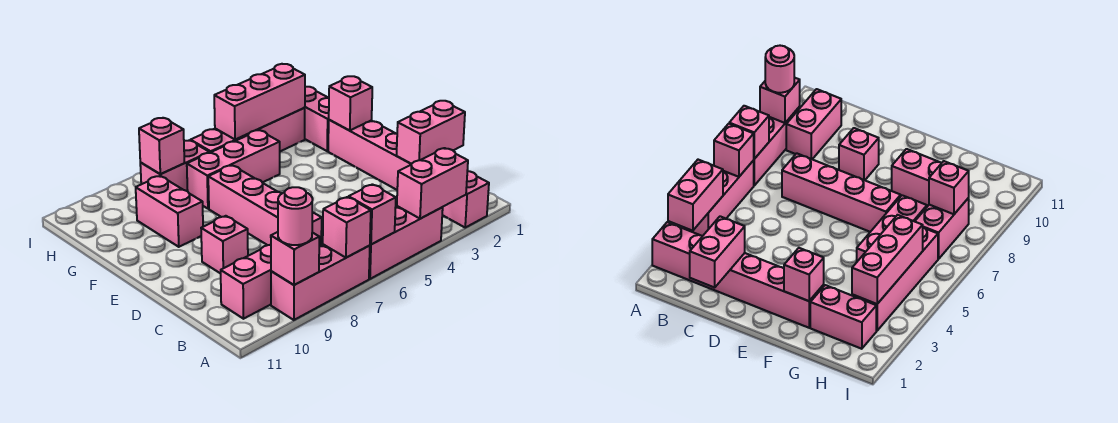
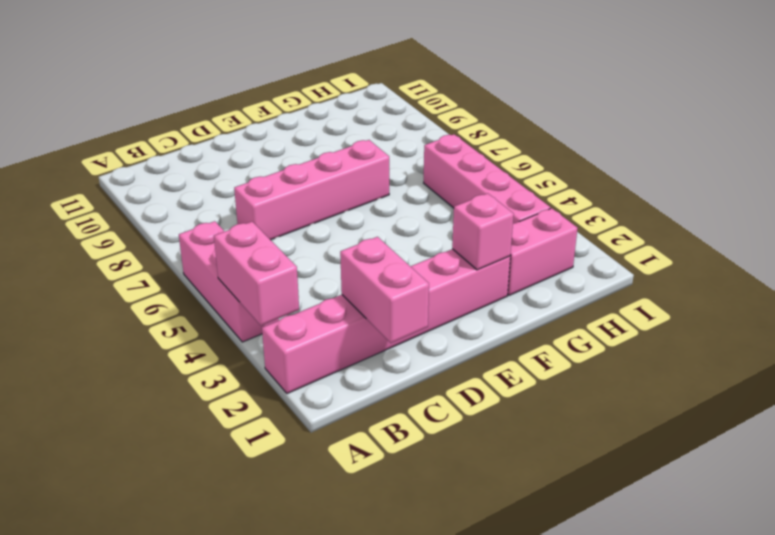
none -> pink 1x3 brick [271,244,370,320]
none -> pink 1x2 brick [221,245,271,319]
none -> pink 1x1 brick [201,216,248,274]

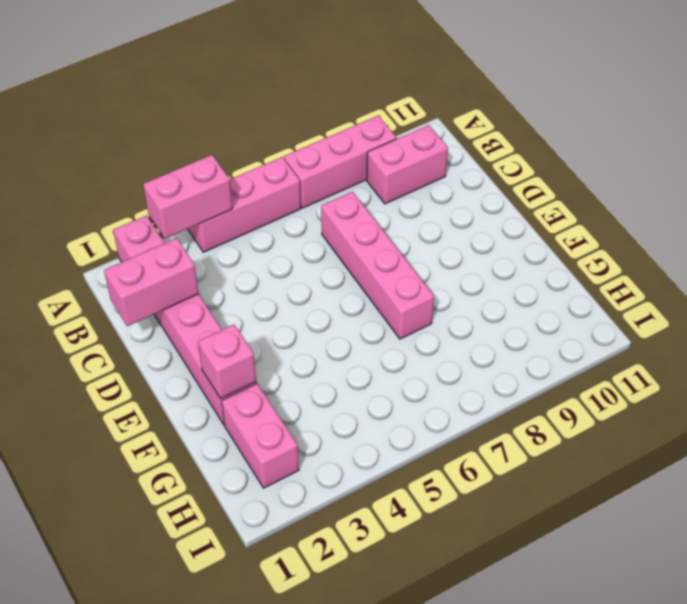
none -> pink 1x1 brick [201,216,248,274]
none -> pink 1x2 brick [136,176,203,247]
none -> pink 1x3 brick [187,130,280,209]

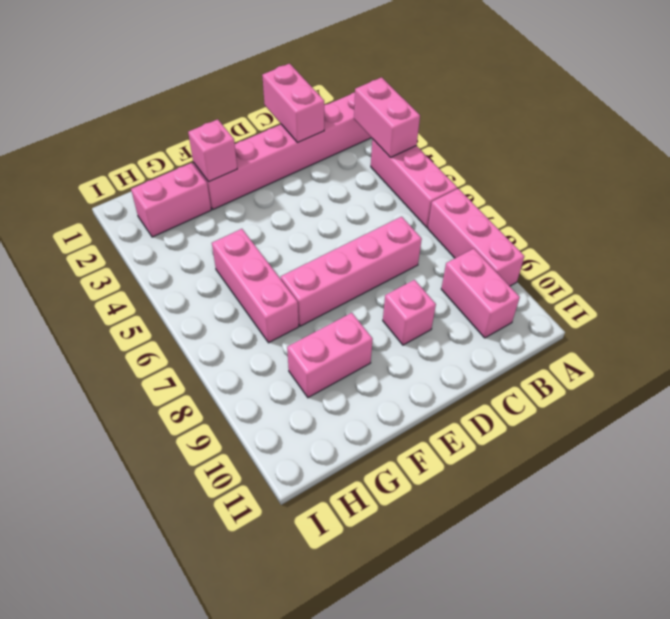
none -> pink 1x4 brick [191,108,305,153]
none -> pink 1x2 brick [140,140,209,191]
none -> pink 1x1 brick [349,184,396,244]

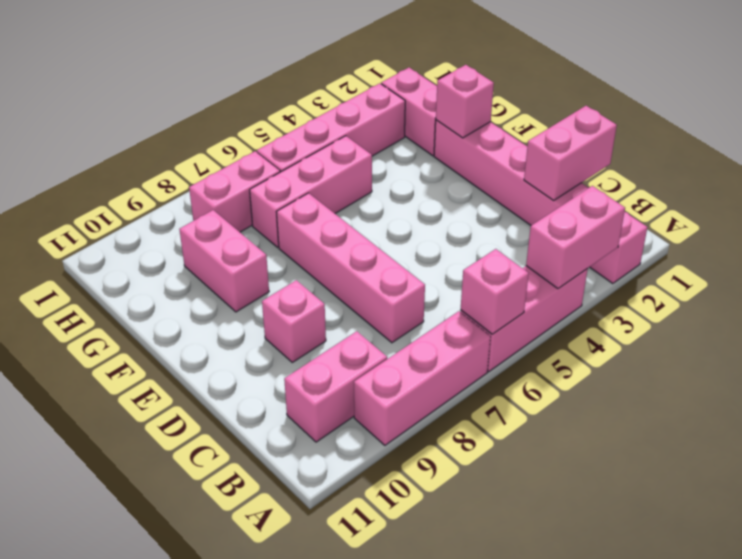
none -> pink 1x1 brick [323,197,371,258]
none -> pink 1x1 brick [271,232,319,285]
none -> pink 1x3 brick [214,64,305,140]

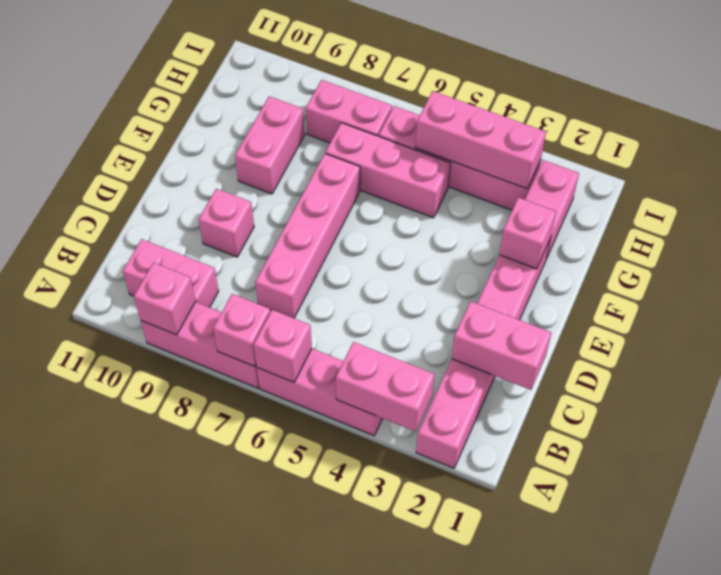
none -> pink 1x1 brick [139,118,184,174]
none -> pink 1x1 round brick [278,187,313,245]

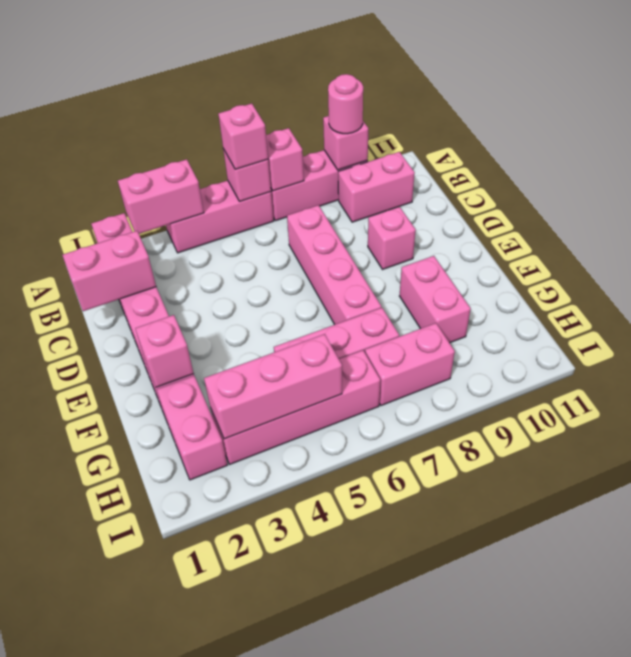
pink 1x1 brick [218,103,268,169] -> pink 1x1 brick moved to [139,118,184,174]

